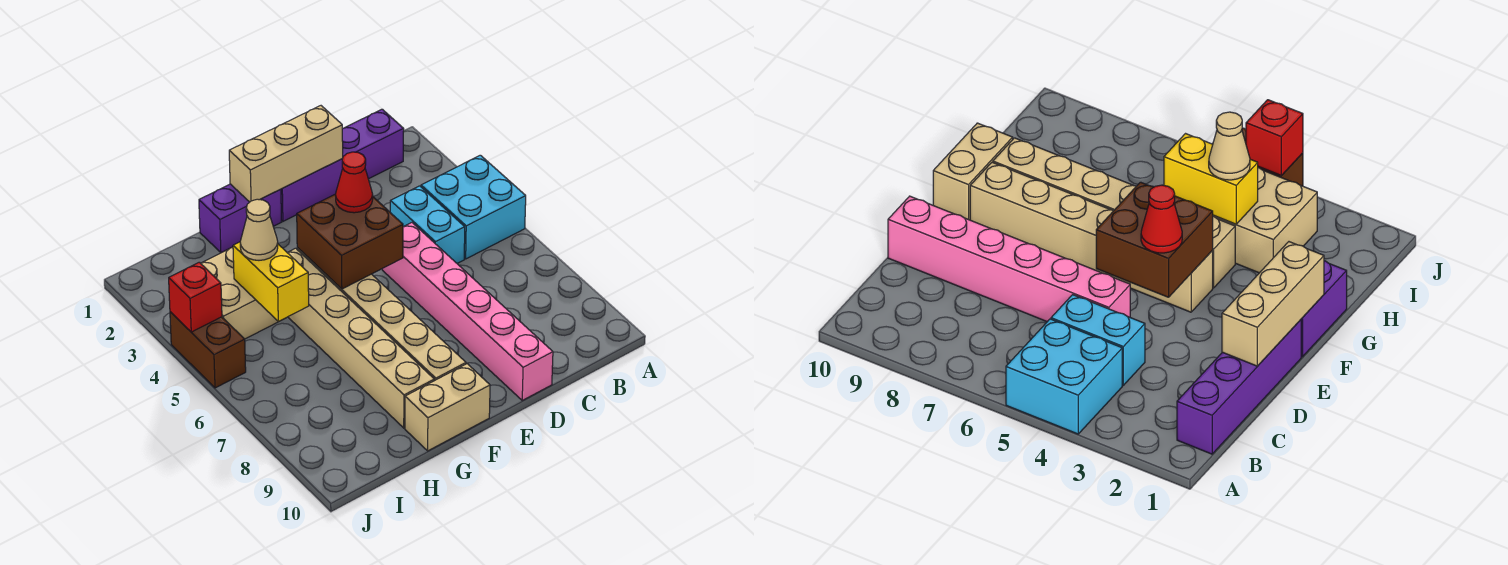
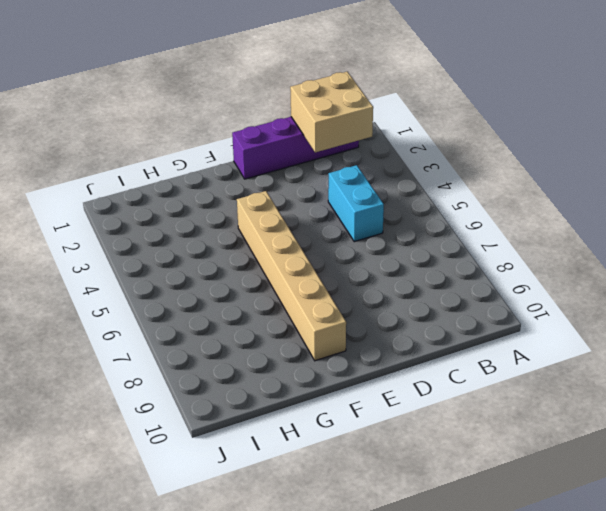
tan 2x2 brick [290,72,373,152] -> tan 2x2 brick moved to [201,247,279,339]
none -> cyan 2x2 brick [421,155,526,259]
none -> pink 1x6 brick [382,223,553,400]
none -> purple 1x2 brick [199,184,281,253]

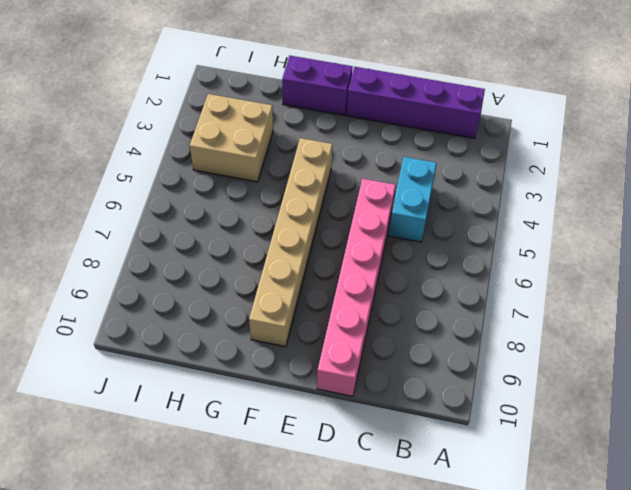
none -> cyan 2x2 brick [421,155,526,259]
none -> tan 1x2 brick [405,364,490,451]
none -> tan 1x6 brick [288,248,434,428]

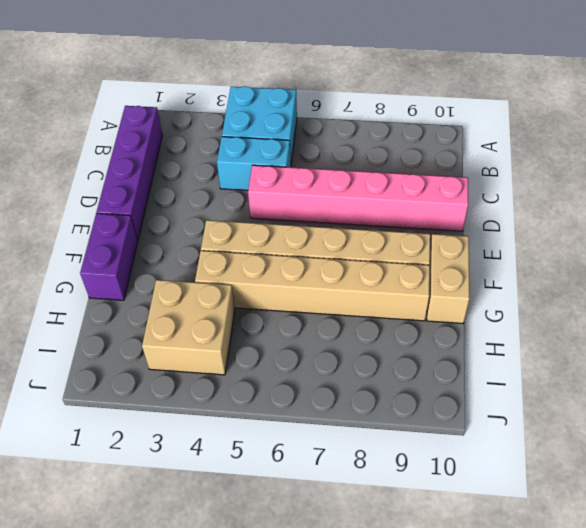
none -> brown 1x2 brick [170,312,246,388]
none -> tan 1x3 brick [229,106,343,202]
none -> brown 2x2 brick [297,195,403,289]

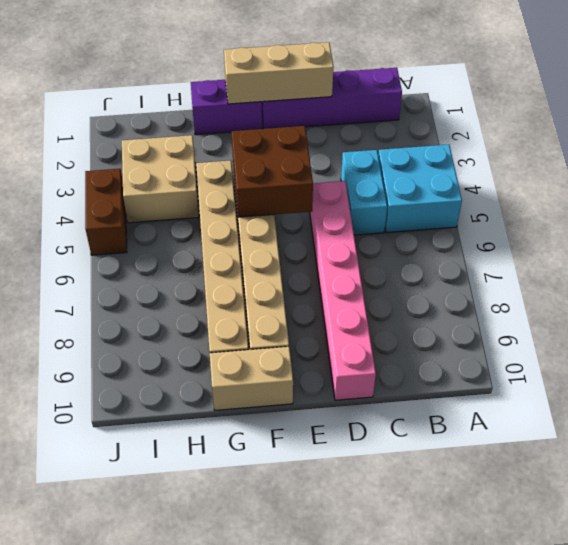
none -> yellow 1x2 brick [233,242,309,321]
none -> red 1x1 brick [169,262,222,332]
none -> red 1x1 cone [335,152,373,213]

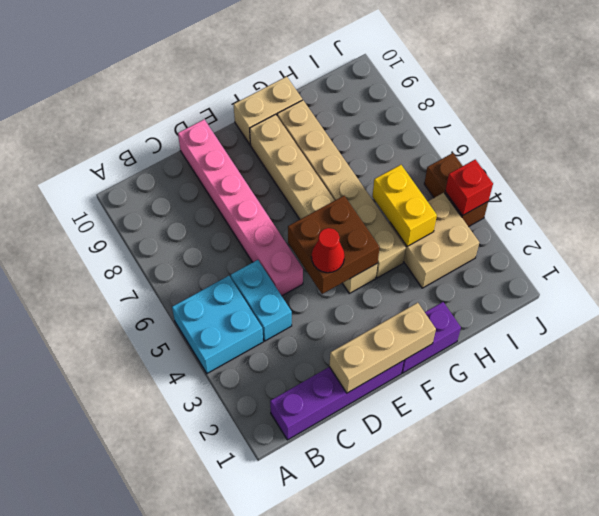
none -> tan 1x1 cone [240,199,278,260]

